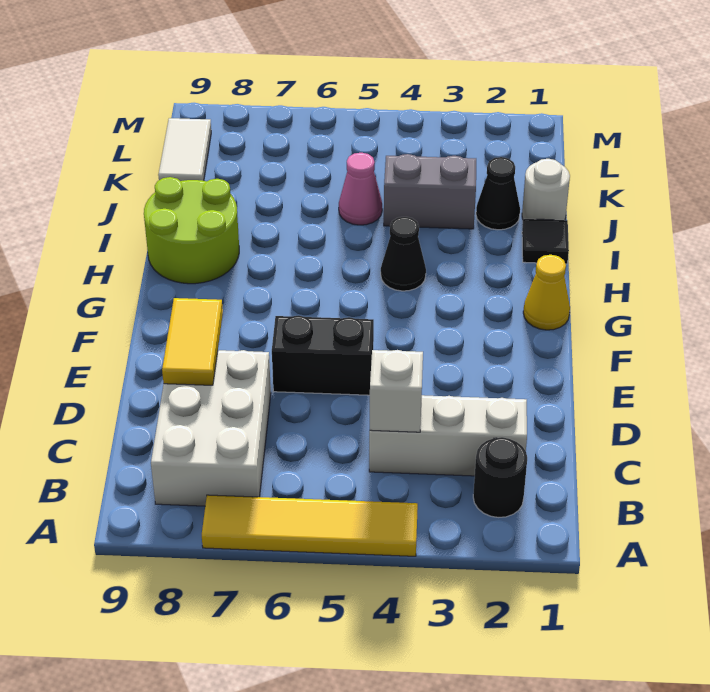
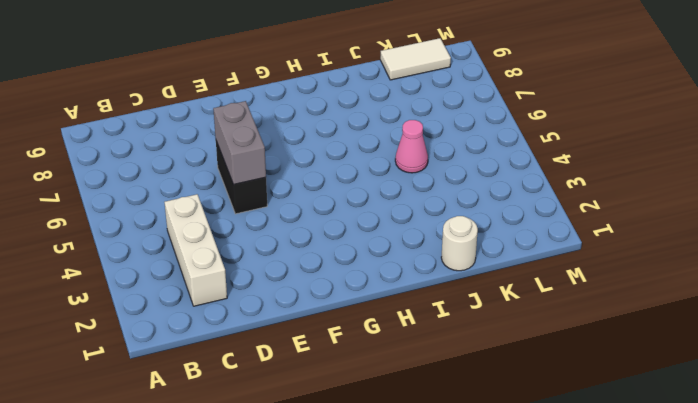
grey 1x2 brick [213,101,266,185] -> grey 1x2 brick moved to [384,154,476,229]
none -> yellow 1x4 tile [202,495,418,556]
none -> black 1x1 round brick [473,437,527,517]
none -> white 2x3 brick [151,350,271,506]

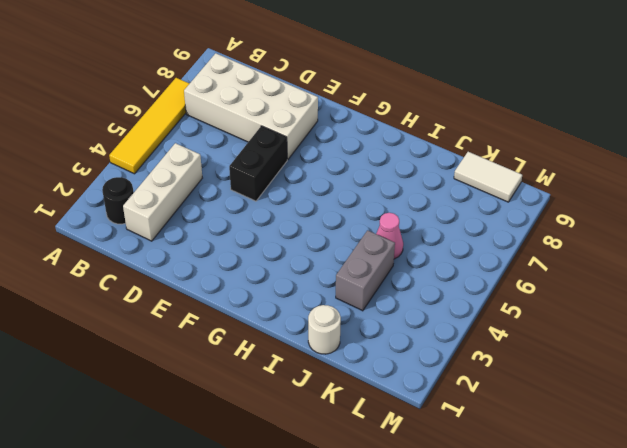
white 2x4 brick [184,53,318,160] -> white 2x3 brick [151,350,271,506]
none -> yellow 1x1 cone [523,255,570,330]
none -> black 1x1 cone [381,217,426,291]
none -> lime 2x2 round brick [144,177,239,284]

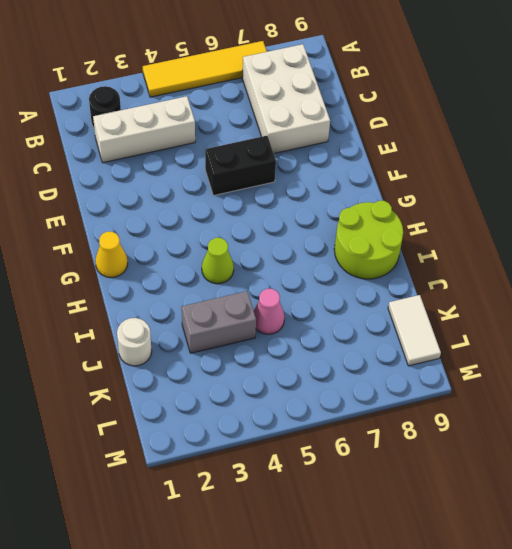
lime 1x1 cone [202,238,234,284] -> black 1x1 cone [381,217,426,291]
none -> black 1x1 tile [522,219,569,264]
none -> black 1x1 cone [476,157,520,230]
none -> white 1x1 brick [370,350,423,432]

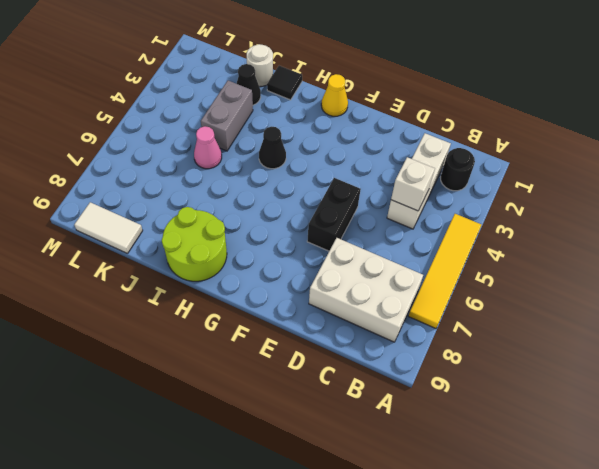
none -> yellow 1x2 tile [162,298,223,385]

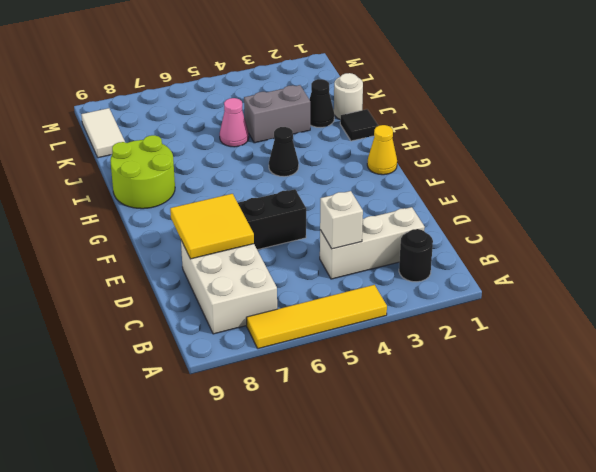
yellow 2x2 tile [170,194,254,259] -> yellow 1x2 tile [162,298,223,385]

